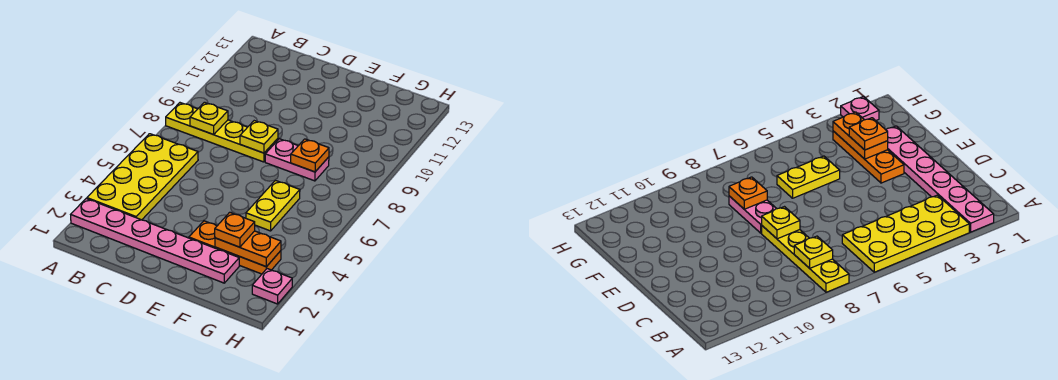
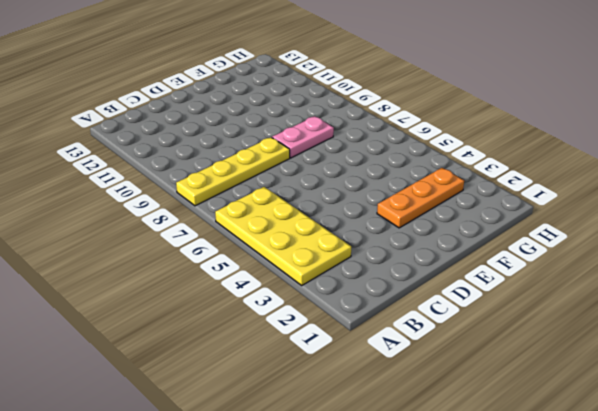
none -> pink 1x6 plate [71,199,239,283]
none -> yellow 1x2 plate [246,181,300,231]
none -> pink 1x1 plate [252,269,292,304]

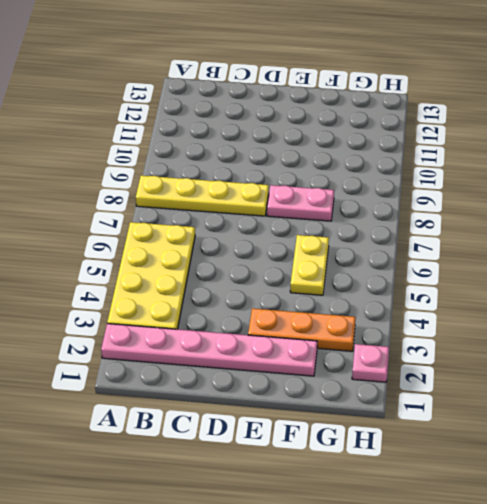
none -> yellow 1x1 plate [190,102,228,134]
none -> yellow 1x1 plate [240,121,278,153]
none -> orange 1x2 plate [215,231,281,267]

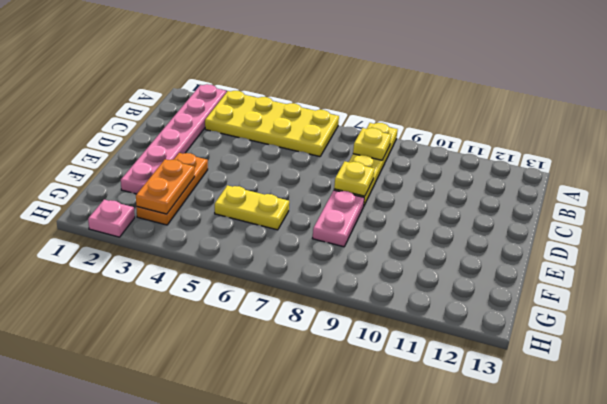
none -> orange 1x1 plate [291,139,329,172]
none -> orange 1x1 plate [215,212,255,247]

